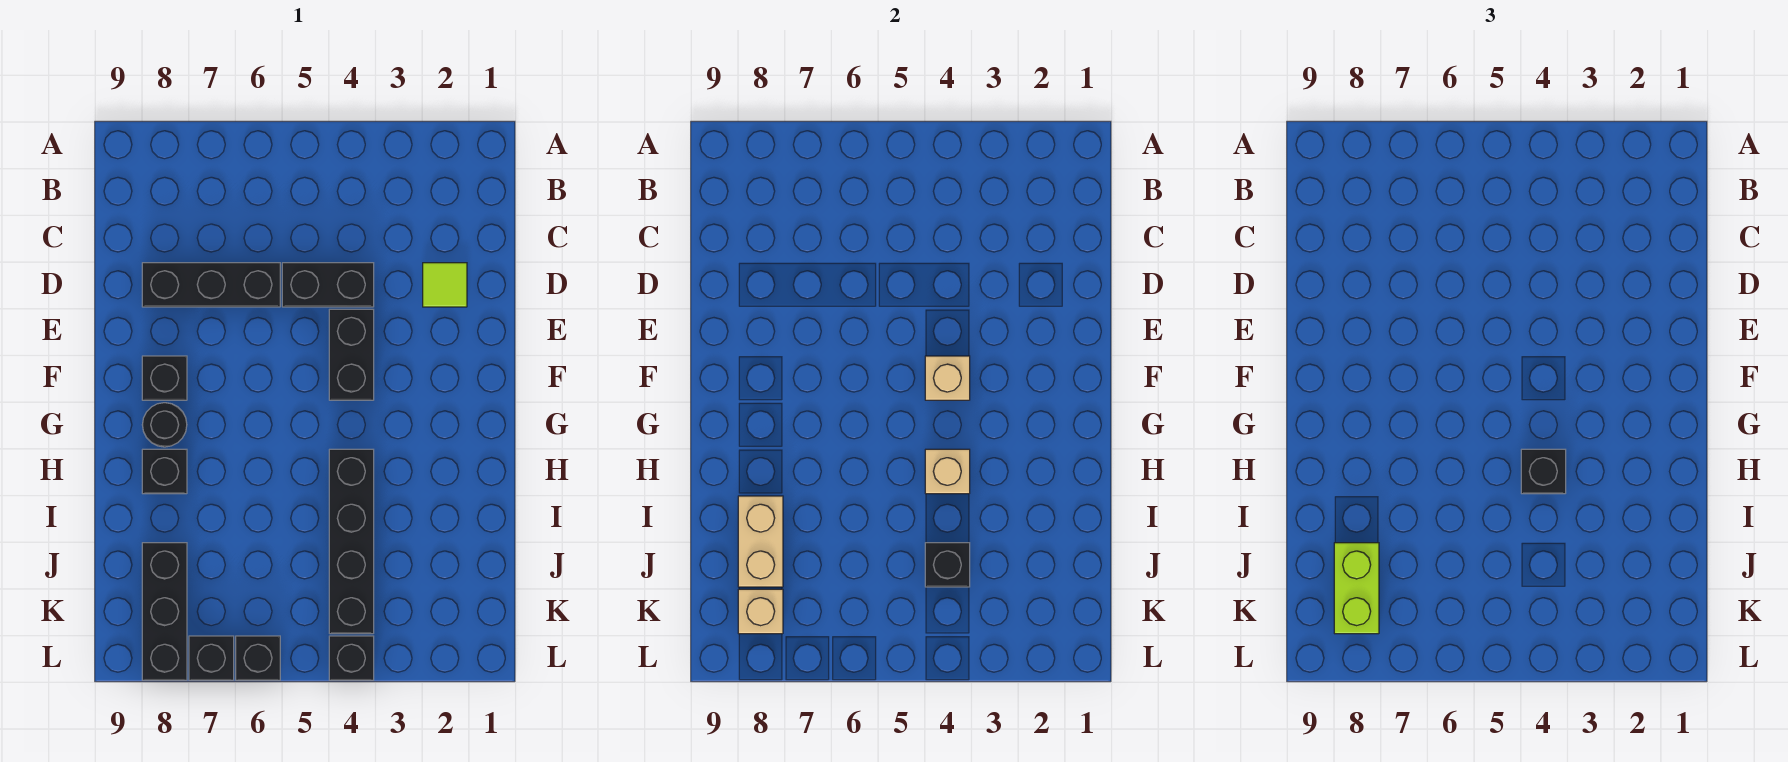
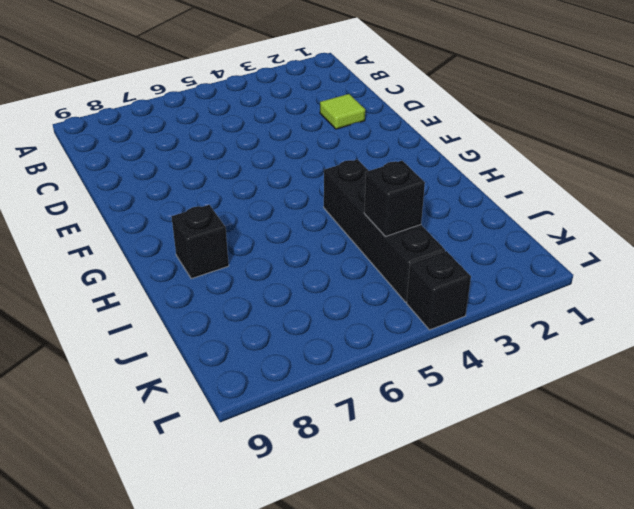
none -> black 1x2 brick [282,263,374,307]
none -> black 1x3 brick [142,263,280,307]
none -> black 1x2 brick [329,309,374,400]

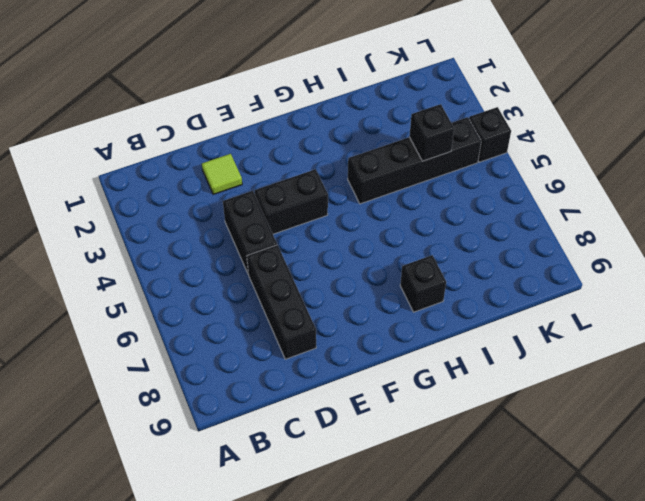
none -> black 1x1 brick [142,356,187,400]
none -> black 1x1 round brick [142,403,187,447]
none -> black 1x3 brick [142,543,187,680]

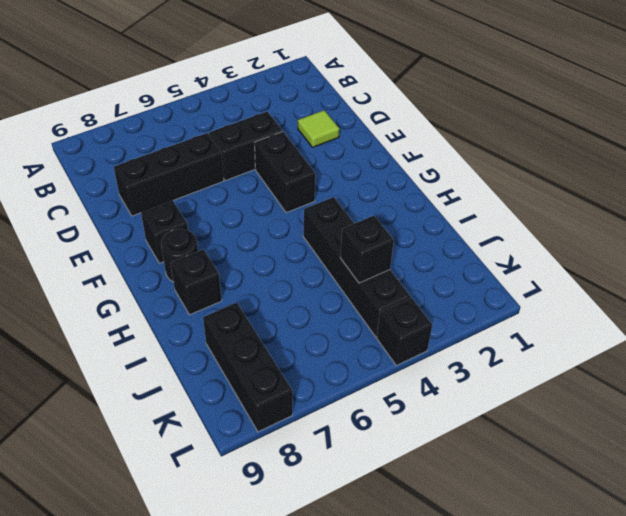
none -> black 1x1 brick [236,636,280,680]
none -> black 1x1 brick [189,636,234,680]
none -> tan 1x1 brick [925,356,970,400]

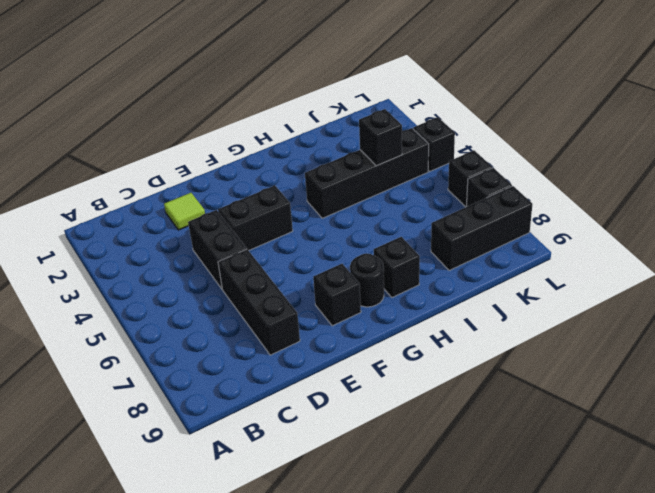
none -> tan 1x1 brick [925,356,970,400]
none -> tan 1x1 brick [925,449,970,494]
none -> tan 1x2 brick [738,496,783,587]

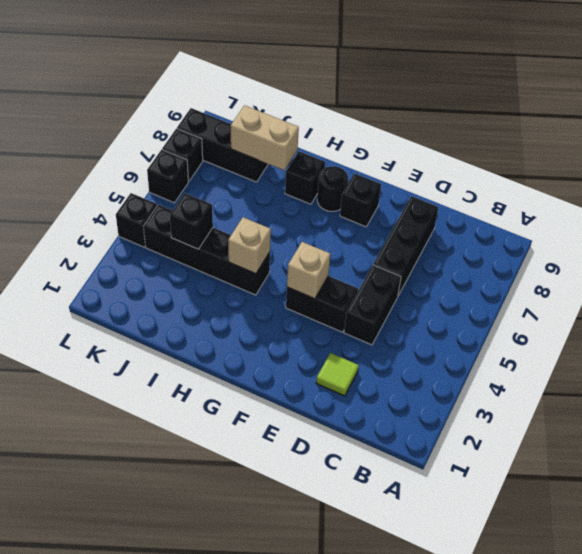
none -> tan 1x1 brick [738,589,783,634]
none -> black 1x1 brick [1521,449,1566,494]
none -> lime 1x2 brick [1334,543,1379,634]

